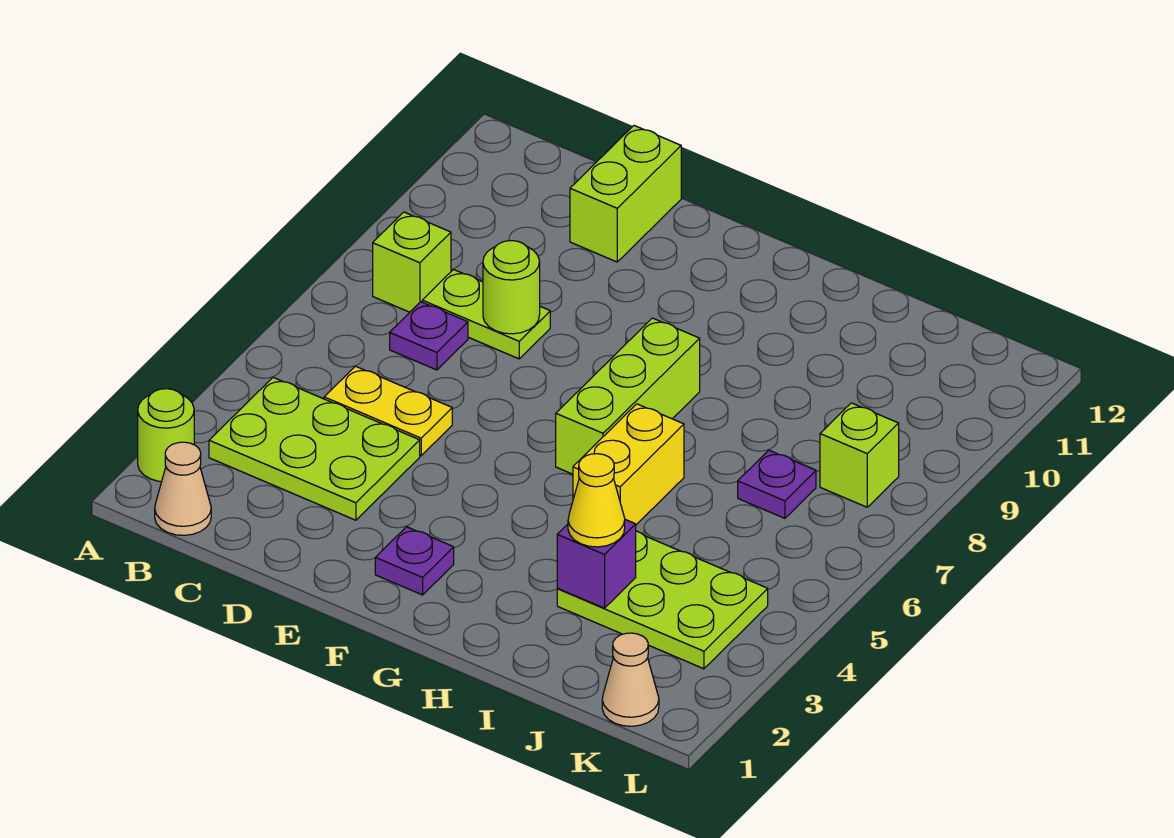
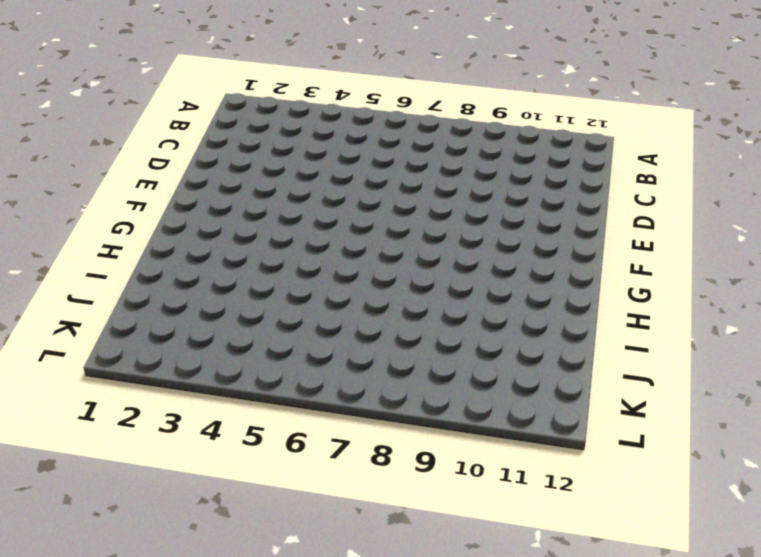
none -> lime 1x1 round brick [138,389,194,482]
none -> tan 1x1 cone [155,442,211,535]
none -> lime 2x3 plate [209,378,420,520]

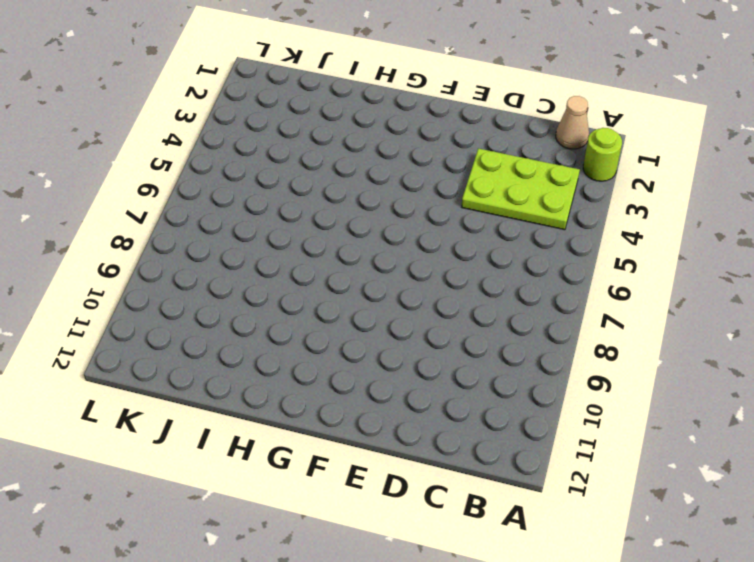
none -> lime 1x1 brick [373,212,451,312]
none -> yellow 1x2 plate [324,366,452,456]
none -> purple 1x1 plate [390,302,468,370]

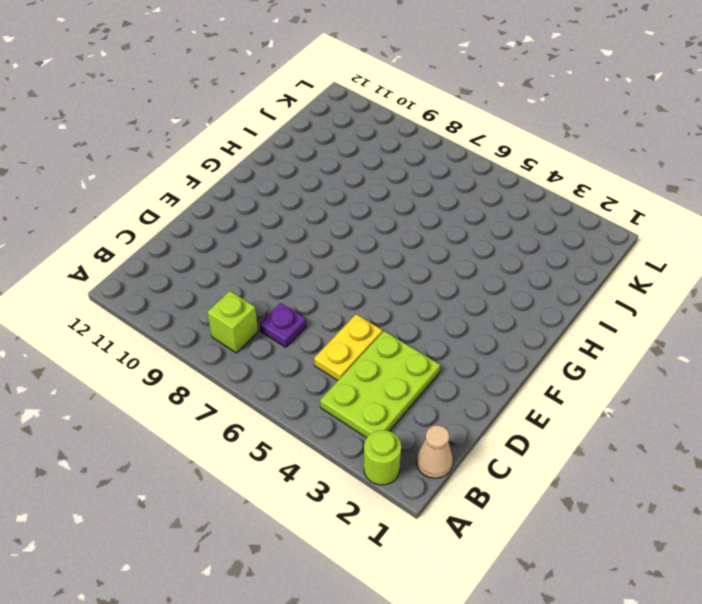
none -> lime 1x2 plate [422,270,550,359]
none -> lime 1x2 brick [570,126,681,262]
none -> purple 1x1 plate [375,527,454,595]

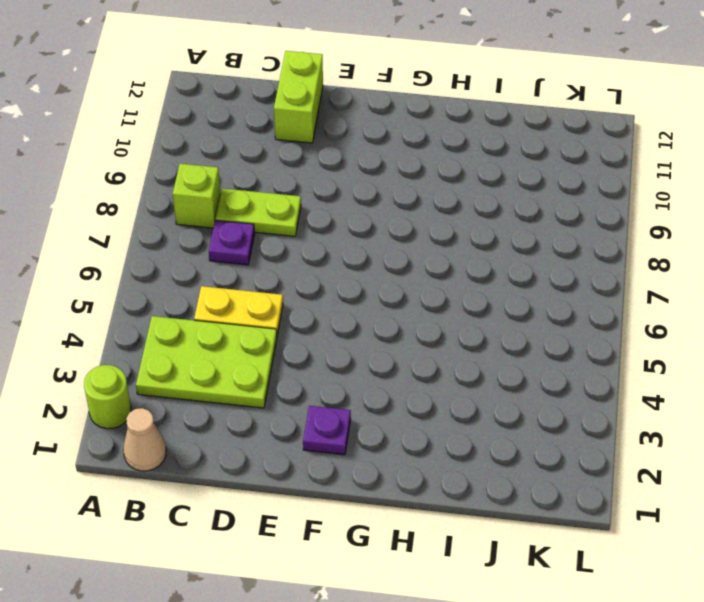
none -> lime 1x3 brick [556,318,700,474]
none -> yellow 1x2 brick [573,404,684,525]
none -> lime 2x3 plate [557,531,768,669]

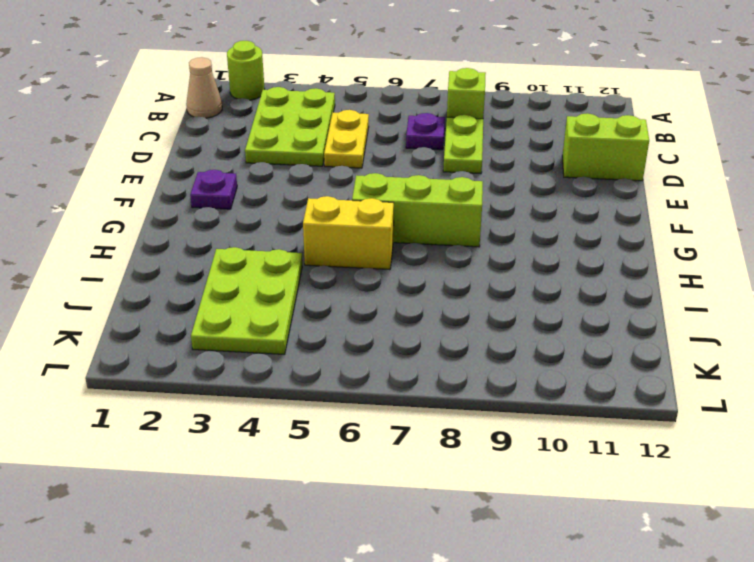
none -> purple 1x1 plate [738,450,816,518]
none -> tan 1x1 cone [602,633,659,726]
none -> lime 1x1 brick [820,403,899,507]

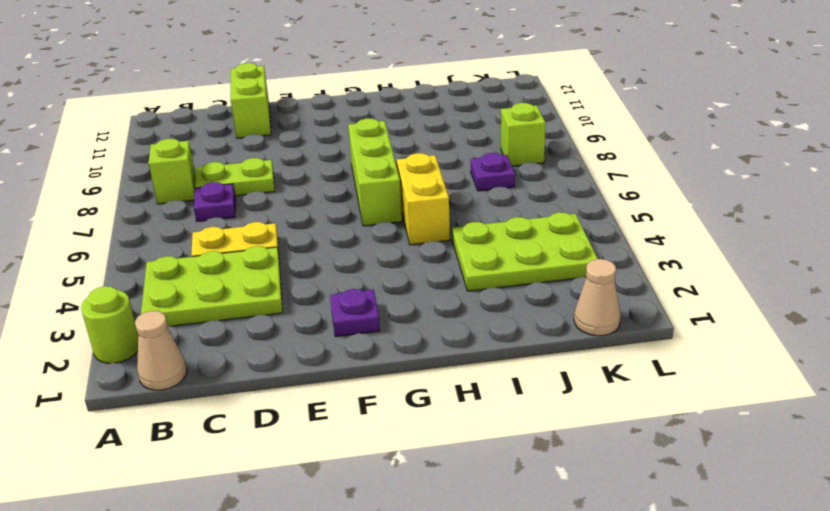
none -> lime 1x1 round brick [483,241,540,334]
none -> purple 1x1 brick [557,520,636,608]
none -> yellow 1x1 cone [568,454,625,547]

